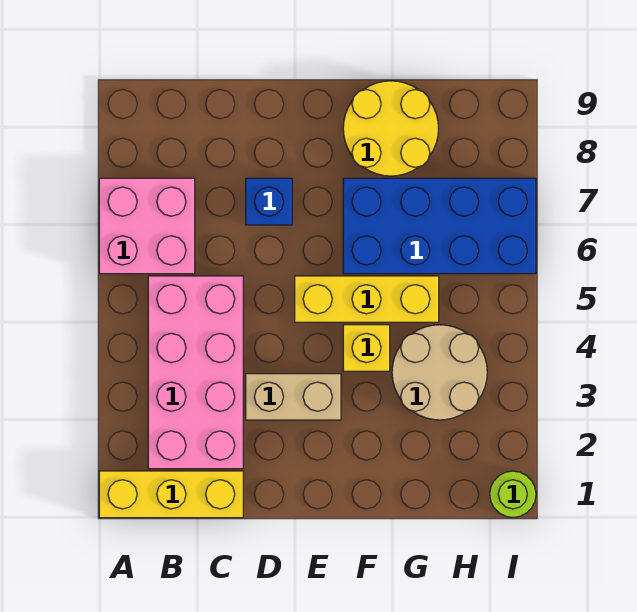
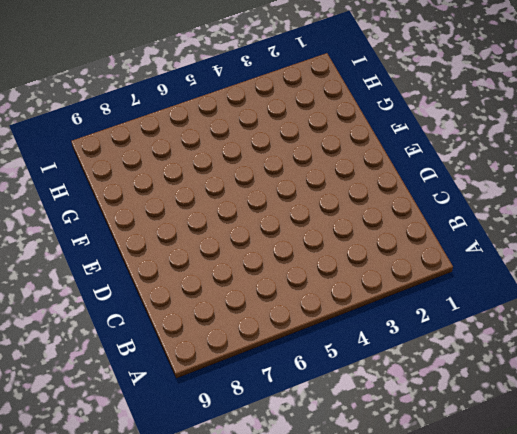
none -> yellow 1x3 brick [99,471,243,518]
none -> pink 2x2 brick [99,178,195,274]

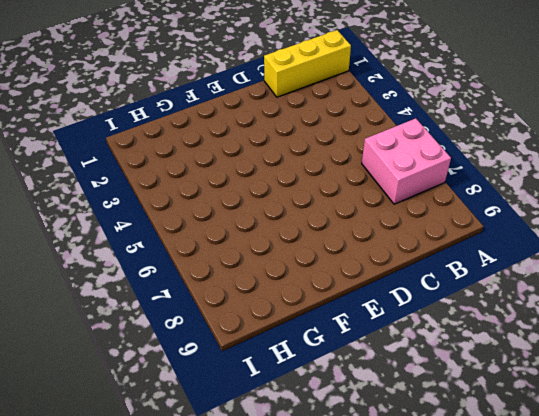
none -> pink 2x4 brick [148,276,243,469]
none -> tan 1x2 brick [246,374,341,420]

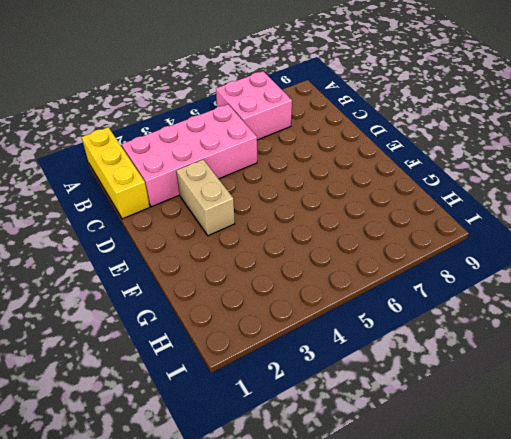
none -> blue 1x1 brick [246,178,292,225]
none -> yellow 1x3 brick [295,276,439,322]

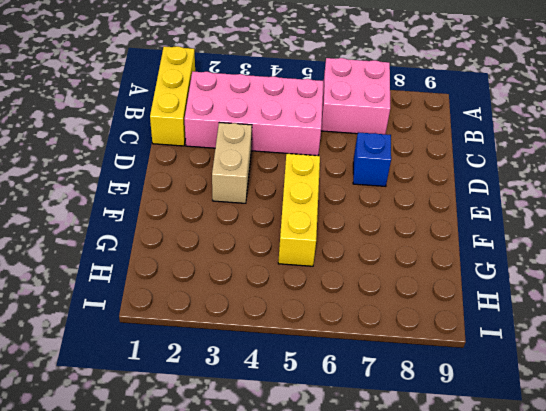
none -> yellow 1x1 brick [343,325,390,371]
none -> blue 2x4 brick [343,178,536,274]

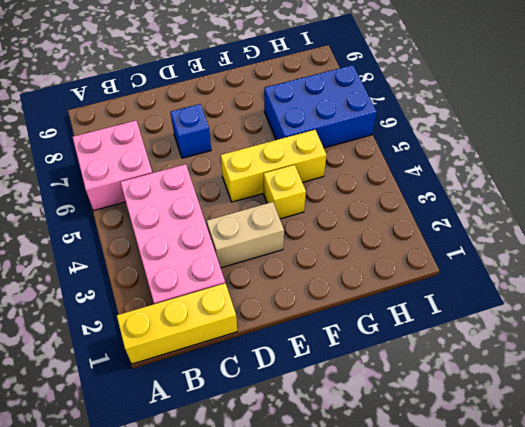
blue 2x3 brick [264,65,377,148] -> blue 2x4 brick [343,178,536,274]
none -> yellow 2x2 round brick [343,81,438,176]
none -> tan 2x2 round brick [392,325,487,420]

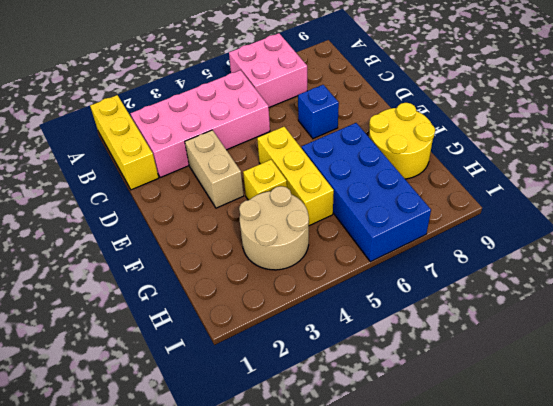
none -> lime 1x1 round brick [490,471,536,517]

